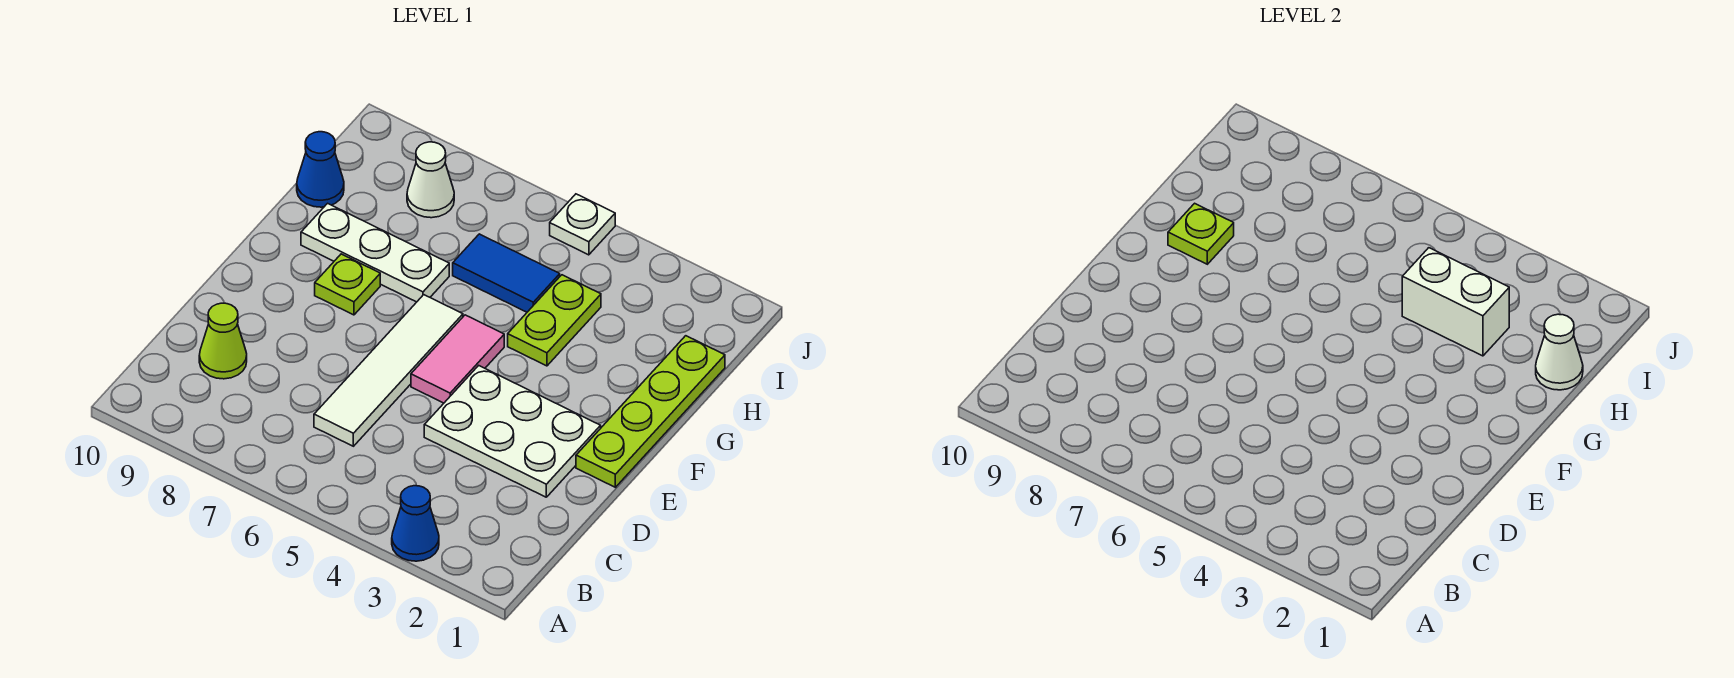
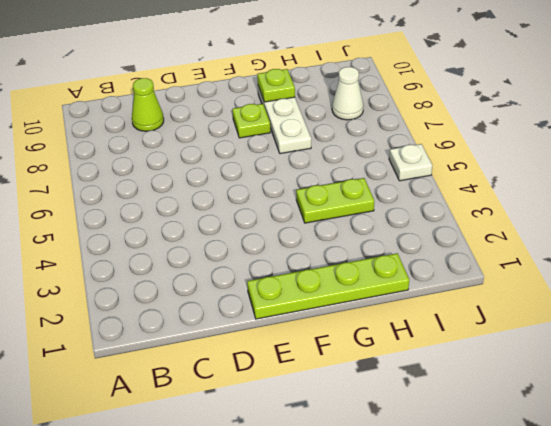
none -> blue 1x1 cone [392,486,439,561]
none -> white 1x4 tile [314,295,463,446]
none -> white 2x3 plate [424,366,601,497]

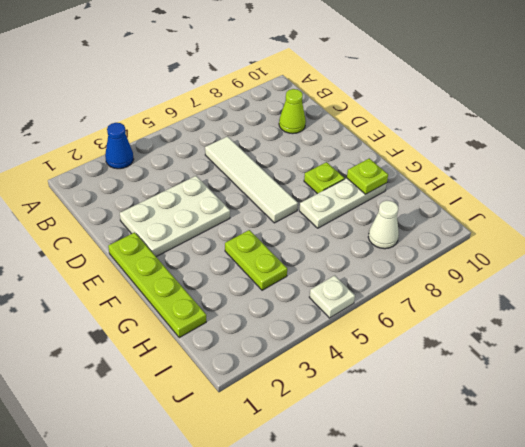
none -> pink 1x2 tile [411,315,504,403]
none -> blue 1x2 tile [453,234,560,312]
none -> blue 1x1 cone [297,132,344,207]

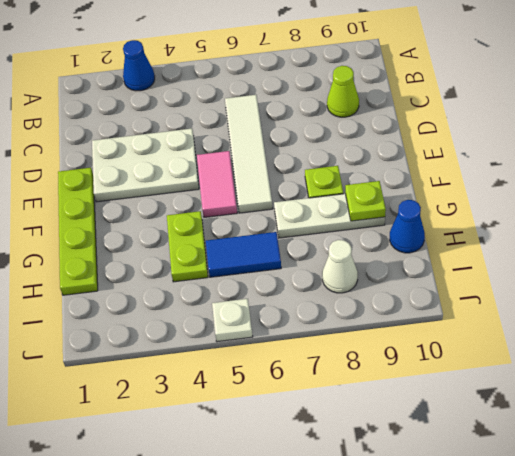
none -> white 1x1 cone [1536,314,1583,390]
none -> white 1x2 brick [1402,248,1509,356]

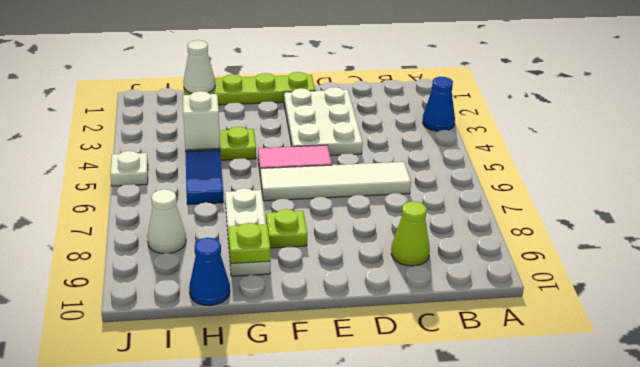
white 1x1 brick [183,91,220,150] -> white 1x2 brick [1402,248,1509,356]

